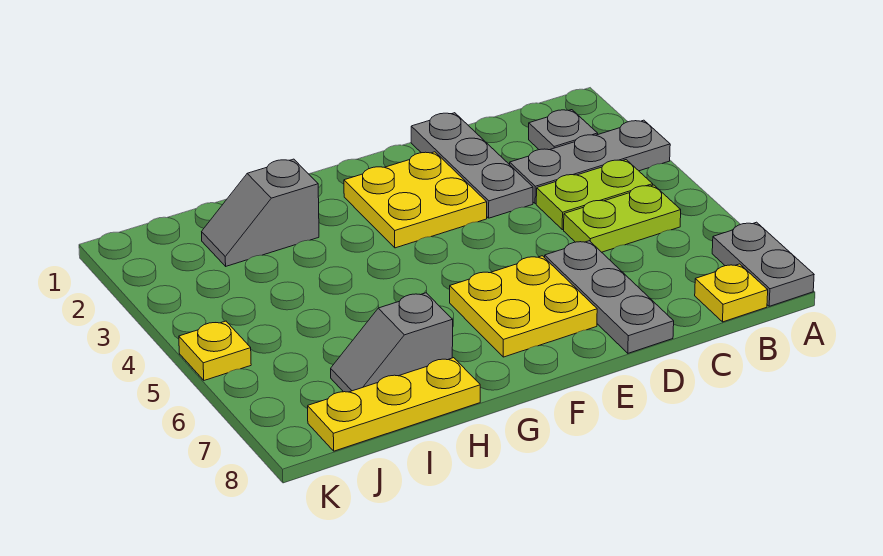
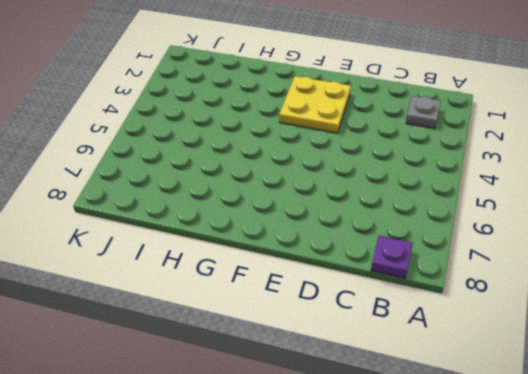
purple 1x1 plate [371,236,413,278] -> yellow 1x1 plate [695,264,768,322]
none -> grey 1x3 plate [510,120,670,204]
none -> grey 1x2 plate [712,222,814,306]
none -> lime 1x2 plate [536,160,653,230]

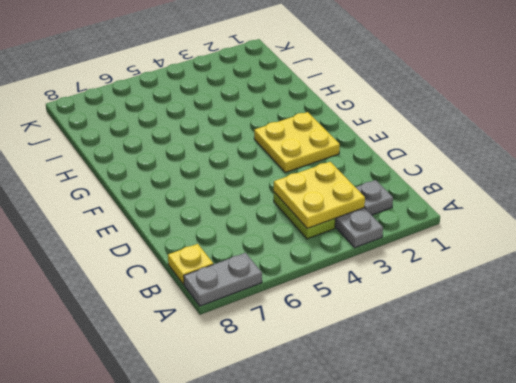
yellow 2x2 plate [274,162,365,228] -> yellow 2x2 plate moved to [450,256,597,357]
none -> lime 1x2 plate [564,185,681,252]
none -> grey 1x3 plate [411,113,533,218]
none -> grey 1x3 plate [545,241,674,353]

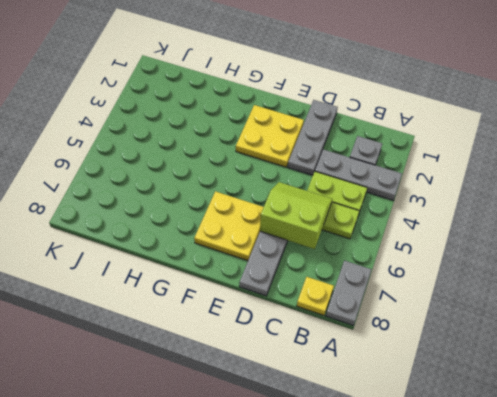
lime 2x2 slope [260,182,332,249] -> none
none -> grey 1x2 slope [202,159,319,266]
none -> grey 1x2 slope [331,293,453,392]
none -> yellow 1x3 plate [308,358,480,451]

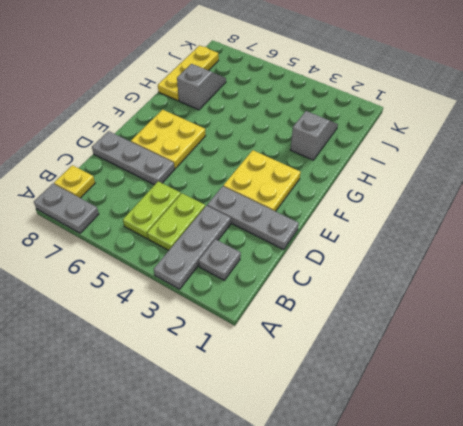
none -> yellow 1x1 plate [179,321,251,380]

